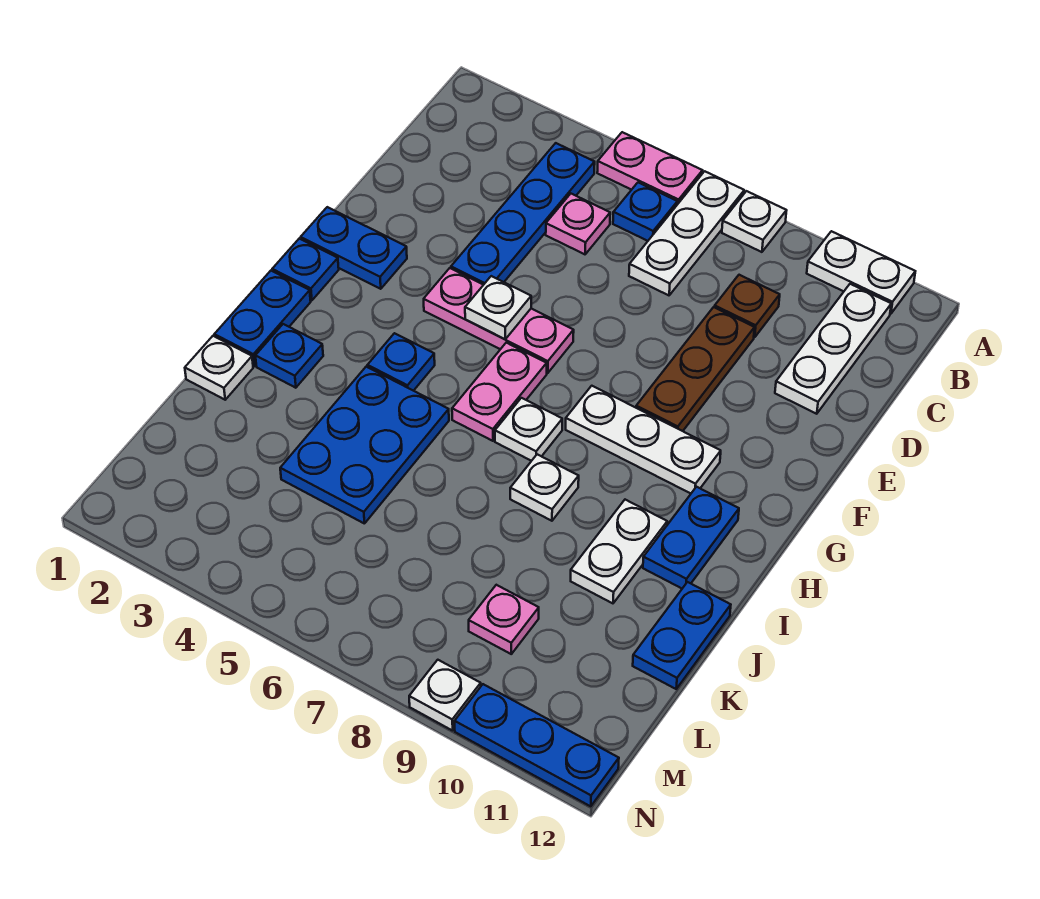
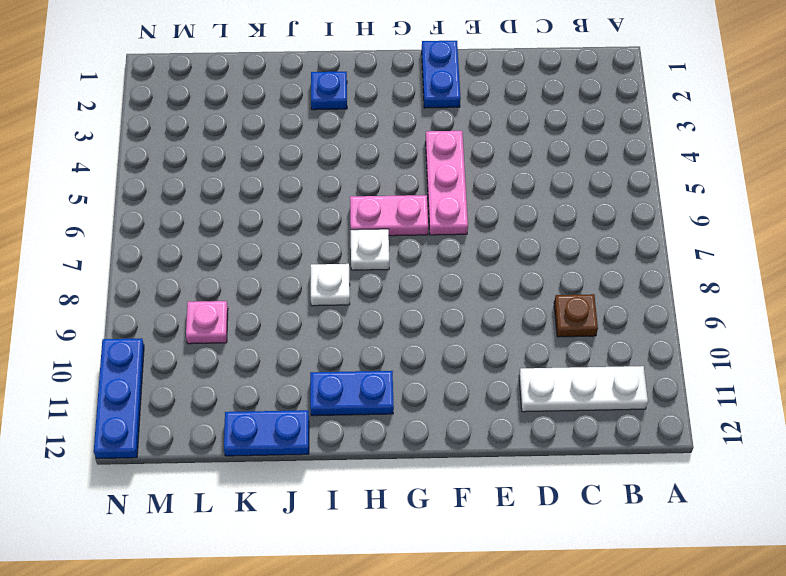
none -> pink 1x2 plate [597,132,703,204]
none -> white 1x3 plate [629,171,744,295]
none -> white 1x1 plate [722,191,787,252]

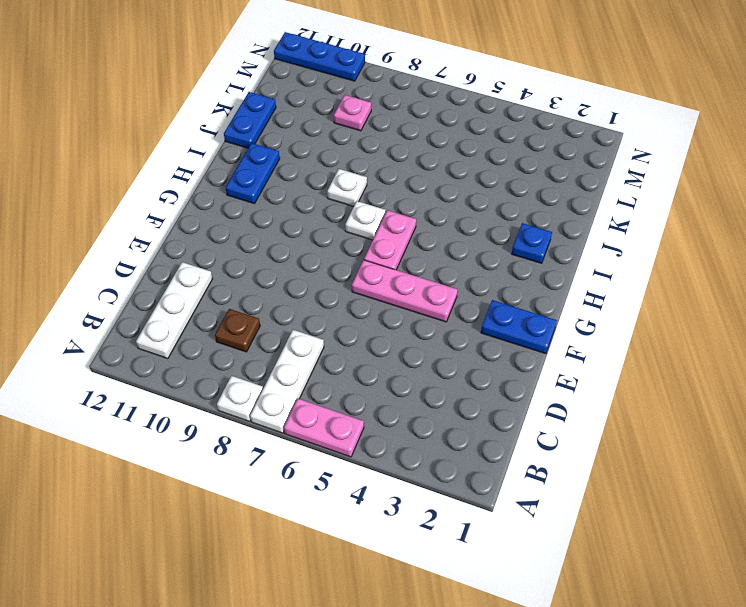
none -> white 1x2 plate [807,231,915,314]
none -> blue 1x4 plate [451,143,595,285]
none -> blue 1x1 plate [613,183,677,241]

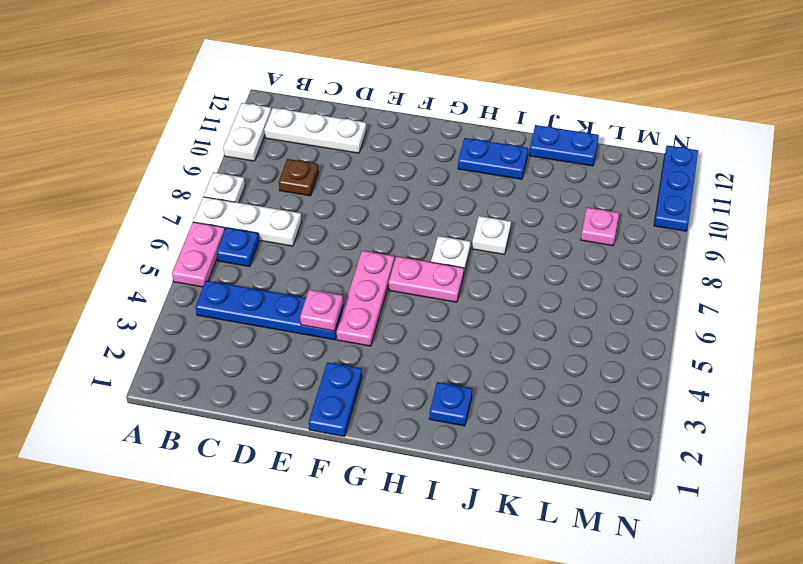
pink 1x1 plate [300,290,343,331] -> pink 1x1 plate moved to [546,194,610,254]
none -> brown 1x3 plate [636,307,755,431]
none -> blue 1x1 plate [272,239,339,301]
none -> white 1x3 plate [566,386,721,493]

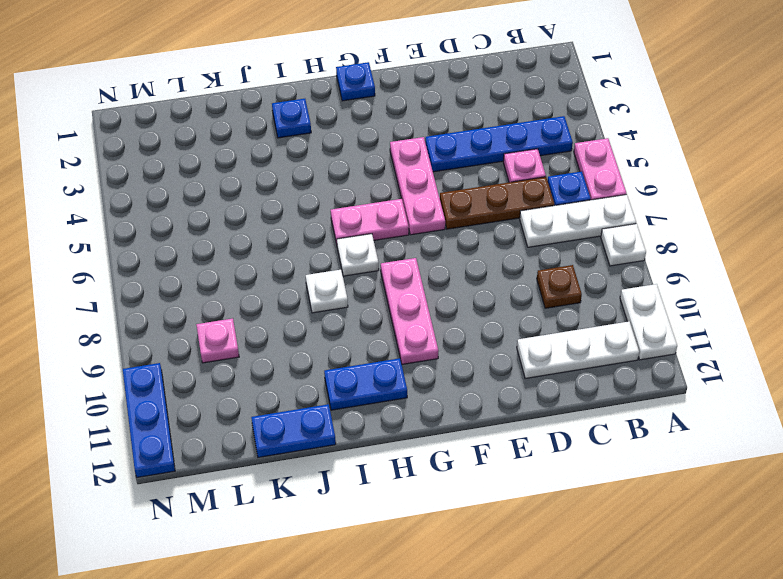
brown 1x3 plate [440,177,555,229] -> brown 1x3 plate moved to [636,307,755,431]
pink 1x3 plate [381,258,438,364] -> white 1x3 plate [566,386,721,493]
none -> blue 1x2 plate [301,207,407,289]
none -> blue 1x2 plate [214,271,311,366]
none -> blue 1x1 plate [368,333,435,391]

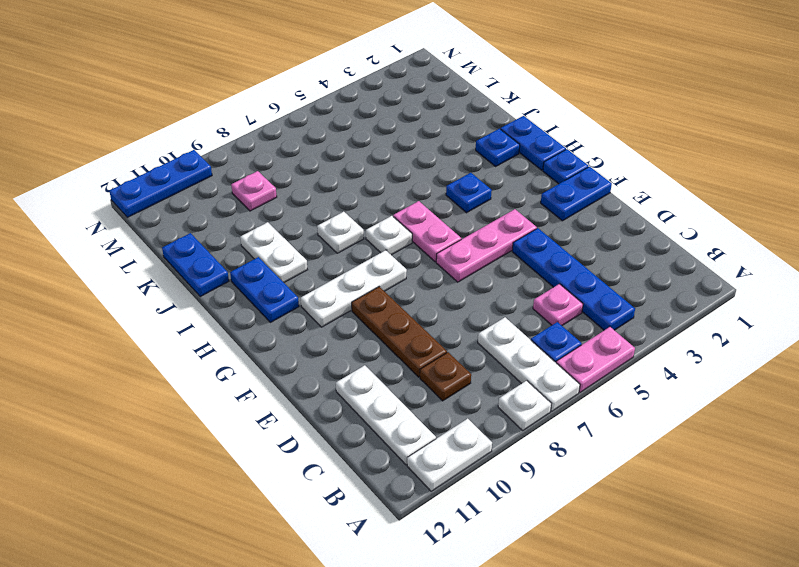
none -> blue 2x3 plate [280,367,449,524]
none -> white 1x1 plate [185,336,253,400]
none -> white 1x1 plate [409,660,481,731]

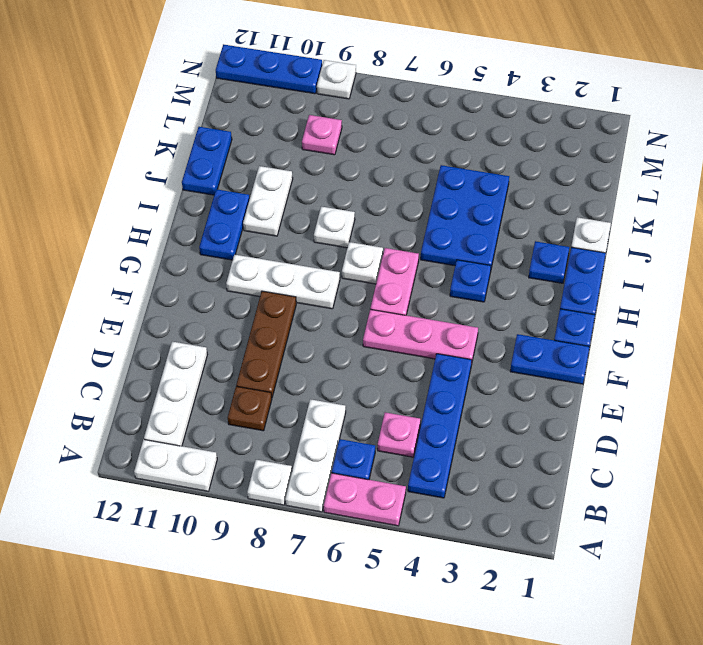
none -> white 1x1 plate [465,276,531,339]

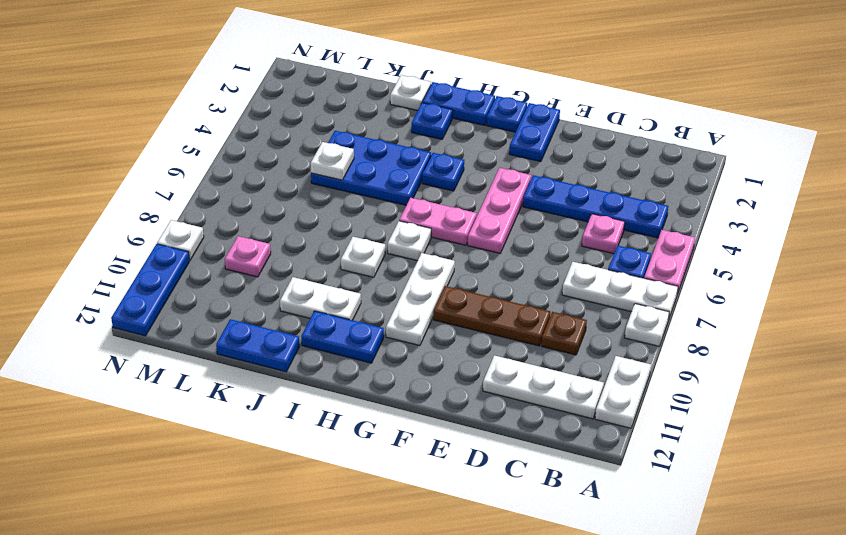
white 1x1 plate [311,142,354,180] -> white 1x1 plate moved to [465,276,531,339]

